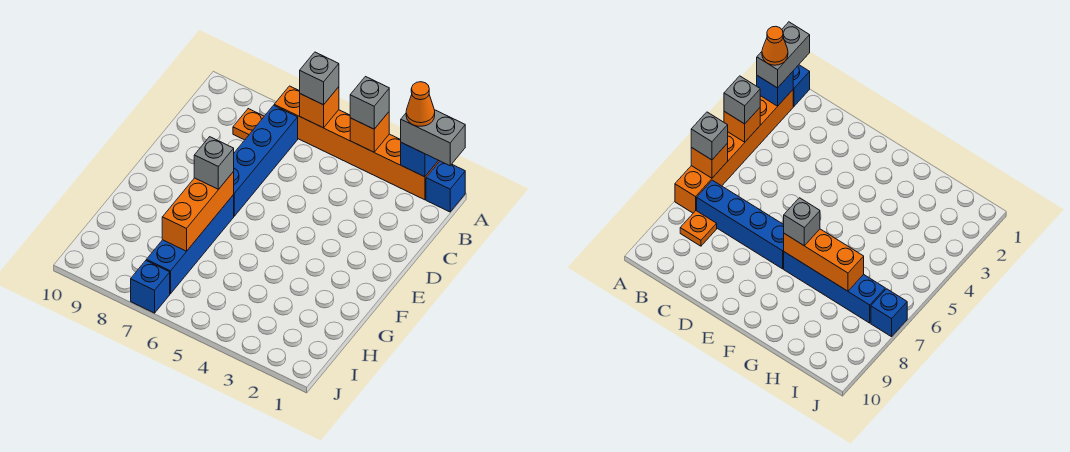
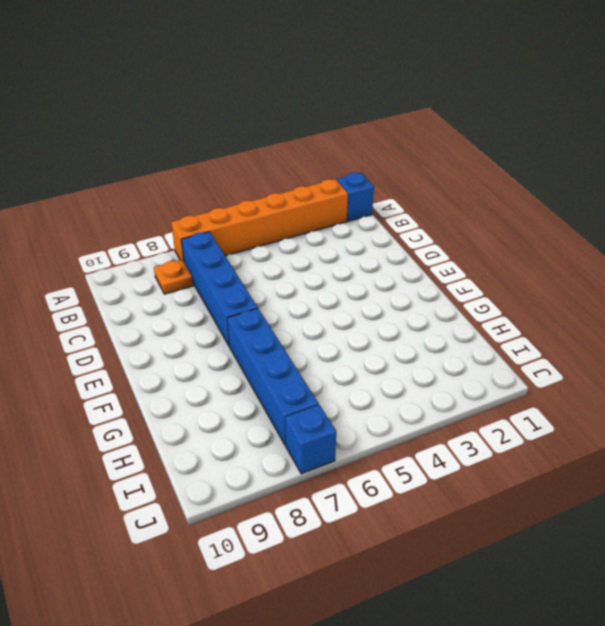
none -> blue 1x1 brick [401,143,438,177]
none -> orange 1x1 brick [350,112,389,152]
none -> orange 1x1 brick [300,87,339,128]

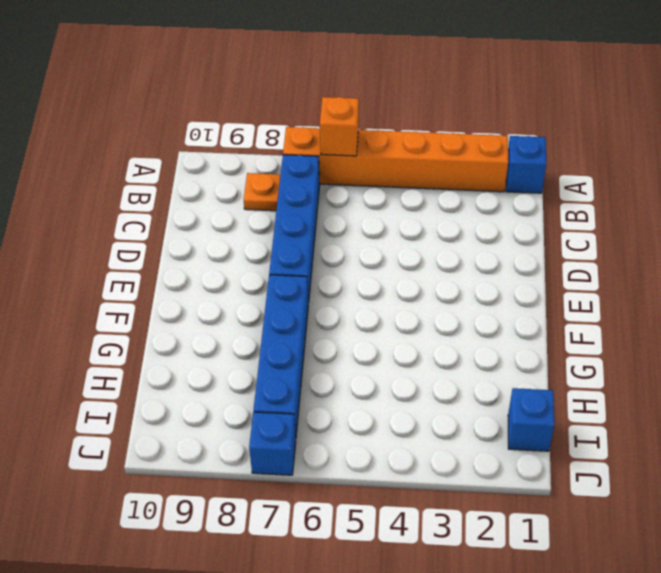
blue 1x1 brick [508,388,554,451] -> blue 1x1 brick moved to [401,143,438,177]
none -> orange 1x1 brick [350,112,389,152]
none -> orange 1x3 brick [162,172,234,251]
none -> grey 1x2 brick [401,110,465,166]

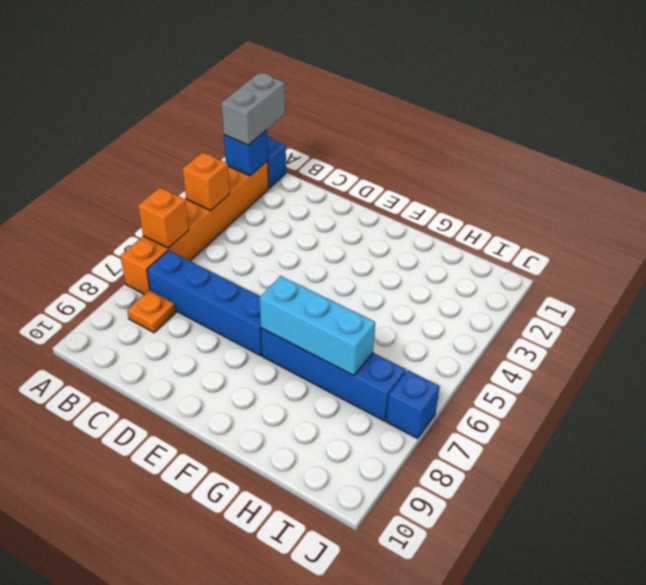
cyan 1x3 brick [260,276,375,376] -> orange 1x3 brick [162,172,234,251]
none -> grey 1x1 brick [350,77,389,129]
none -> grey 1x1 brick [300,52,339,105]
none -> grey 1x1 brick [194,137,234,189]

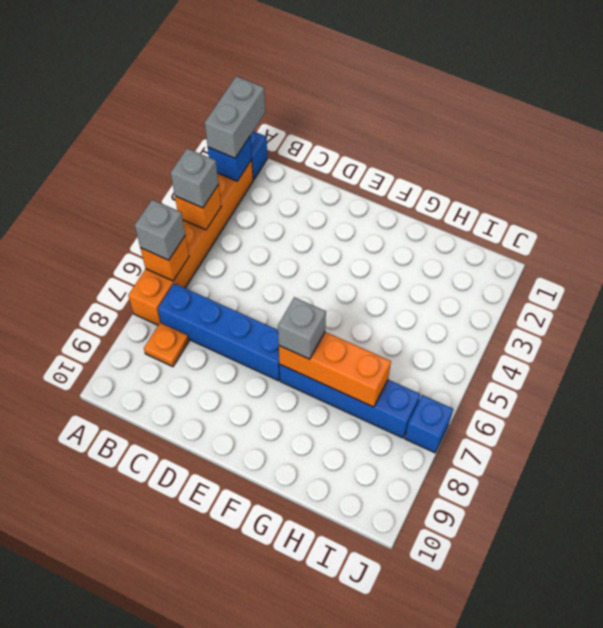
none -> orange 1x1 cone [406,82,435,126]

